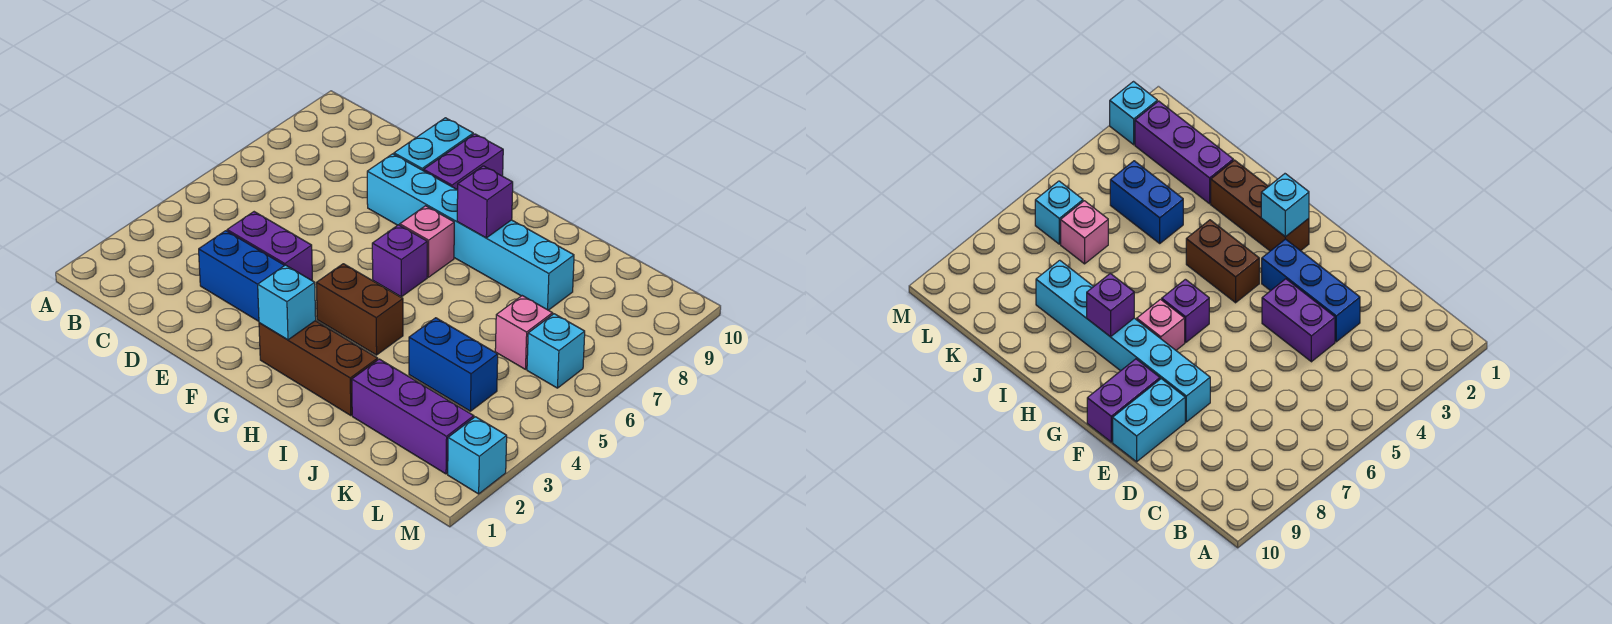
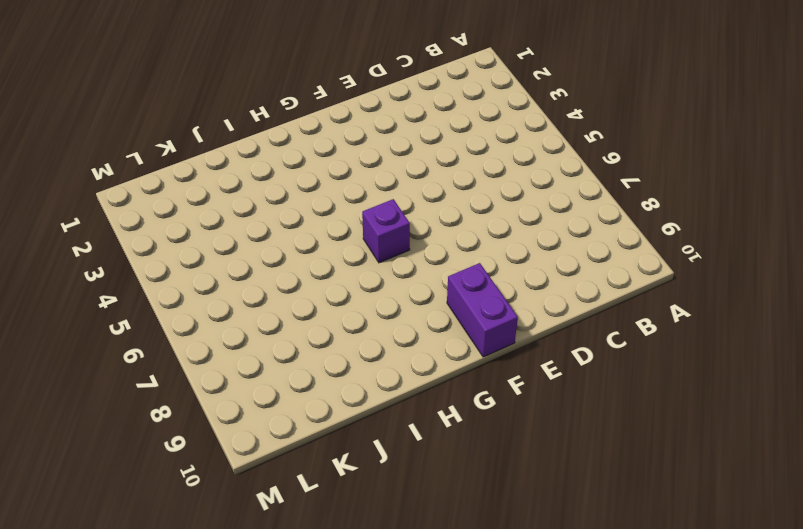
none -> blue 1x3 brick [199,231,285,321]
none -> purple 1x2 brick [227,212,312,280]
none -> cyan 1x6 brick [367,154,574,310]

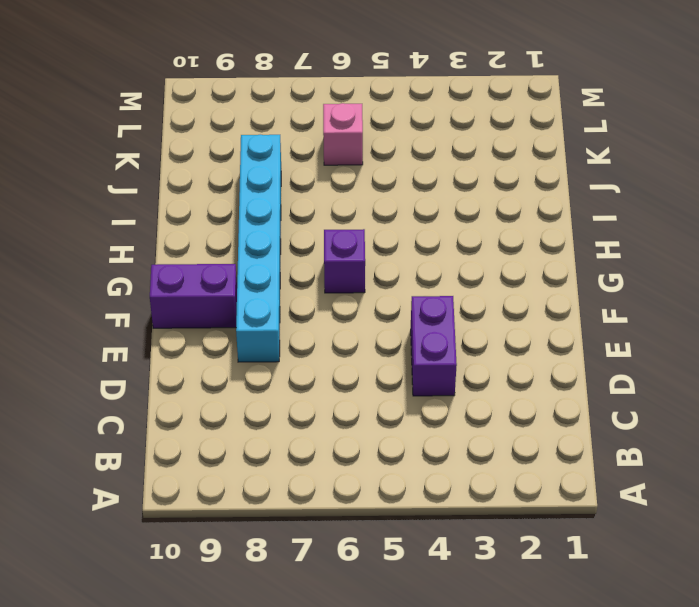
none -> blue 1x3 brick [199,231,285,321]
none -> cyan 1x2 brick [394,118,473,171]
none -> brown 1x3 brick [259,321,378,415]

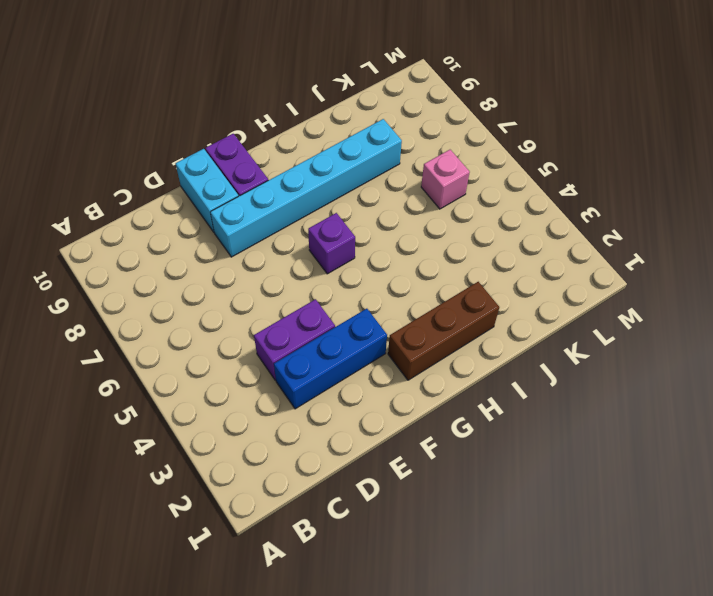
none -> brown 1x2 brick [316,264,403,355]
none -> pink 1x1 brick [400,206,454,277]
none -> purple 1x3 brick [352,359,474,474]

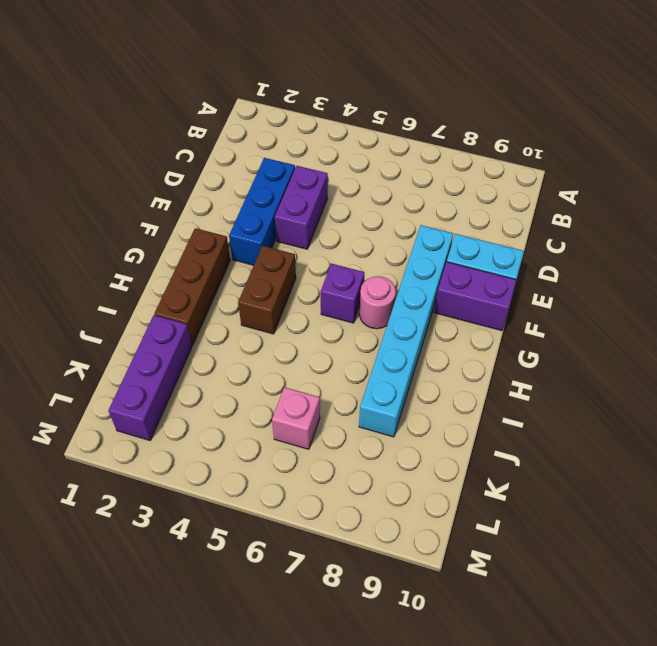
pink 1x1 round brick [359,276,396,329] -> pink 1x1 brick [400,206,454,277]
none -> blue 1x2 brick [409,318,498,411]
none -> cyan 1x1 brick [527,314,585,388]
none -> cyan 1x1 brick [448,417,507,494]

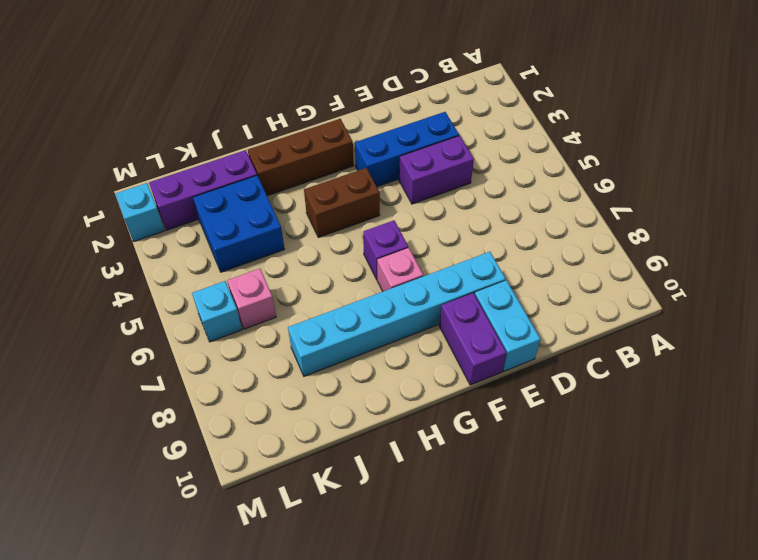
blue 2x2 brick [193,176,284,272] -> blue 1x2 brick [409,318,498,411]
none -> cyan 1x1 brick [258,265,316,340]
none -> purple 1x1 brick [457,166,513,238]

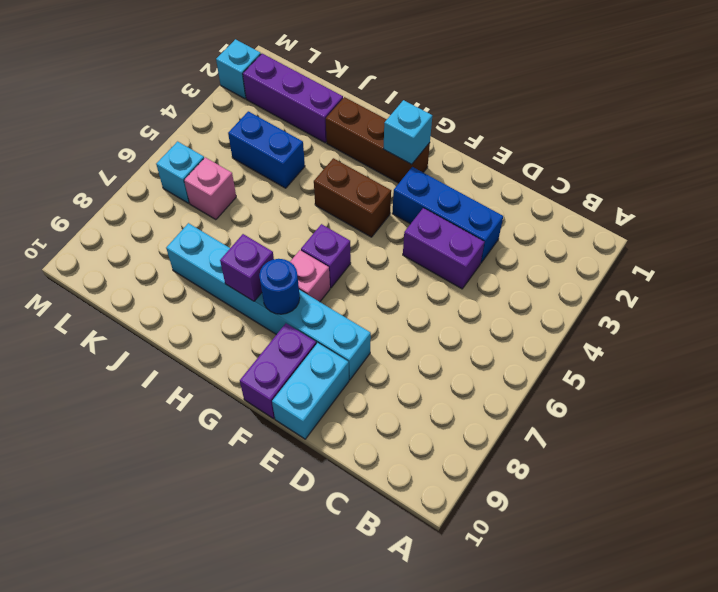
blue 1x1 round brick [259,259,300,314] -> none

